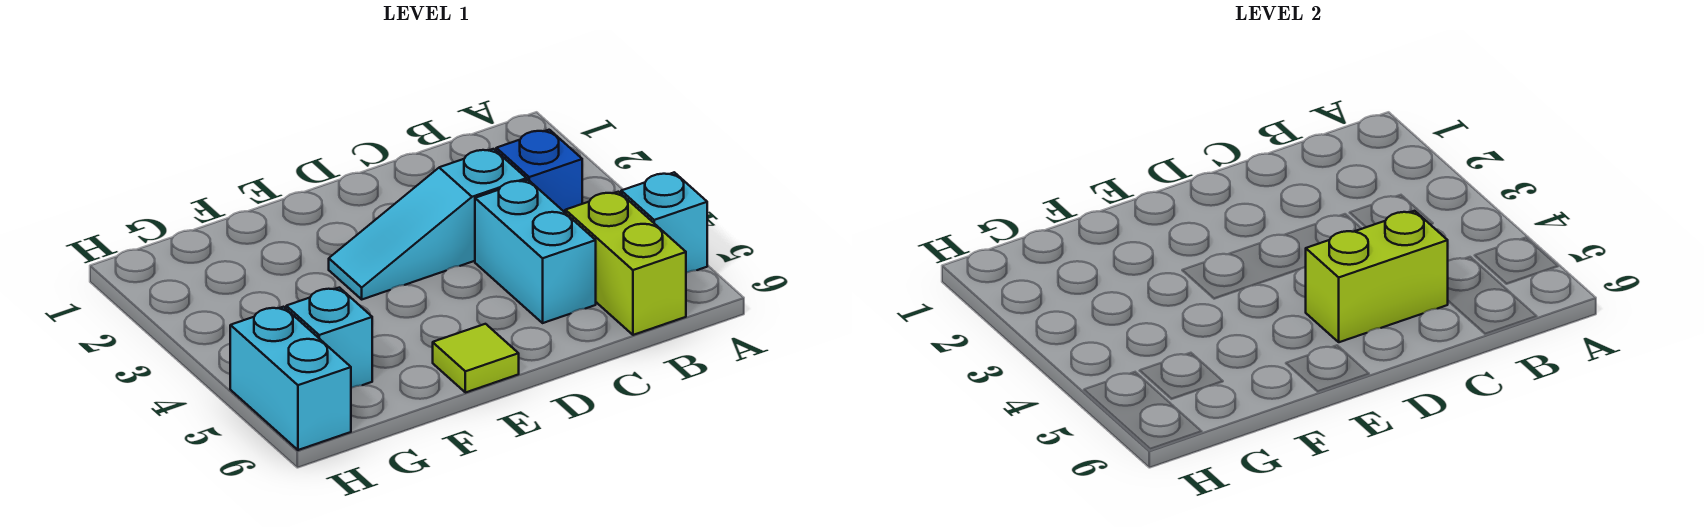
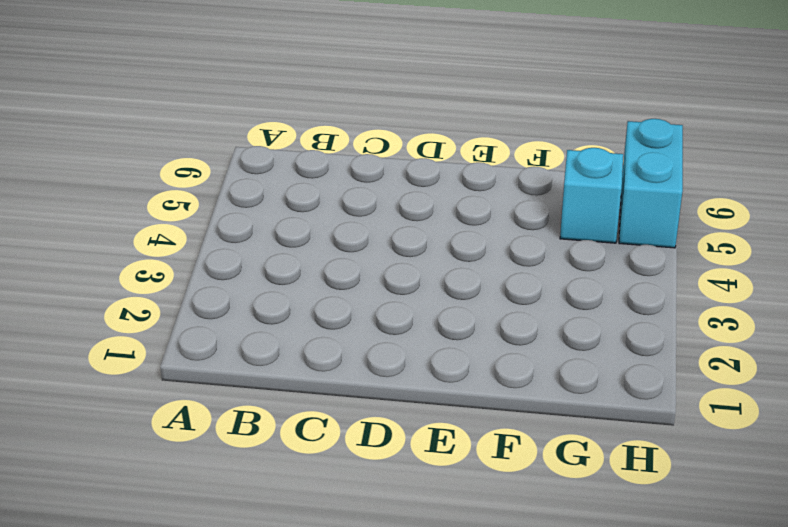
none -> cyan 1x1 brick [621,172,707,273]
none -> blue 1x1 brick [496,130,582,212]

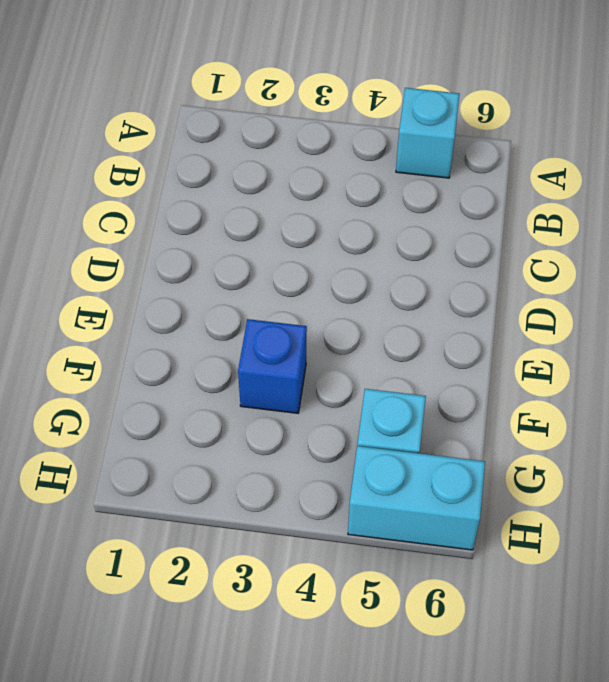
blue 1x1 brick [238,319,307,413] -> blue 1x1 brick moved to [496,130,582,212]
none -> lime 1x2 brick [565,192,686,335]
none -> cyan 1x3 slope [329,149,527,299]

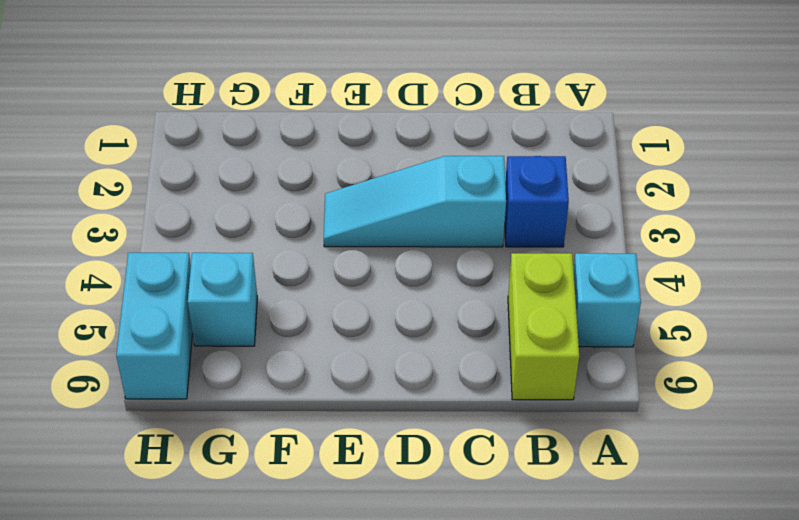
none -> cyan 1x2 brick [475,180,596,323]
none -> lime 1x1 tile [433,324,519,393]

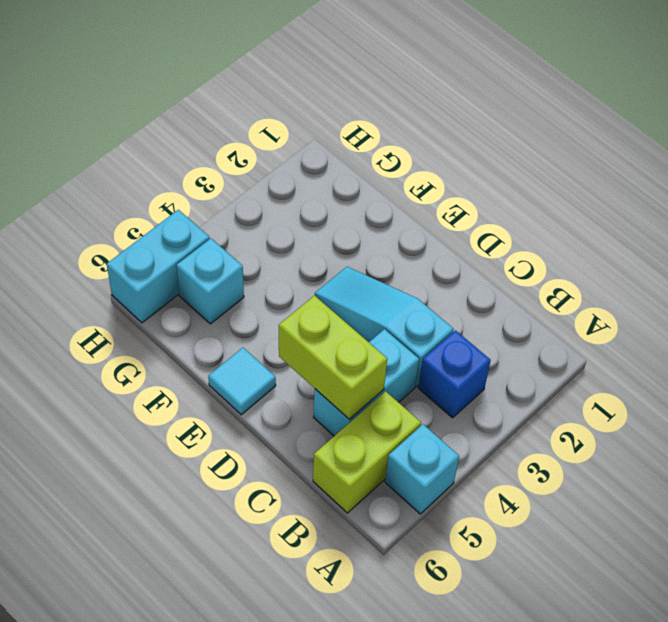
cyan 1x1 tile [208,348,276,415] -> lime 1x1 tile [433,324,519,393]

